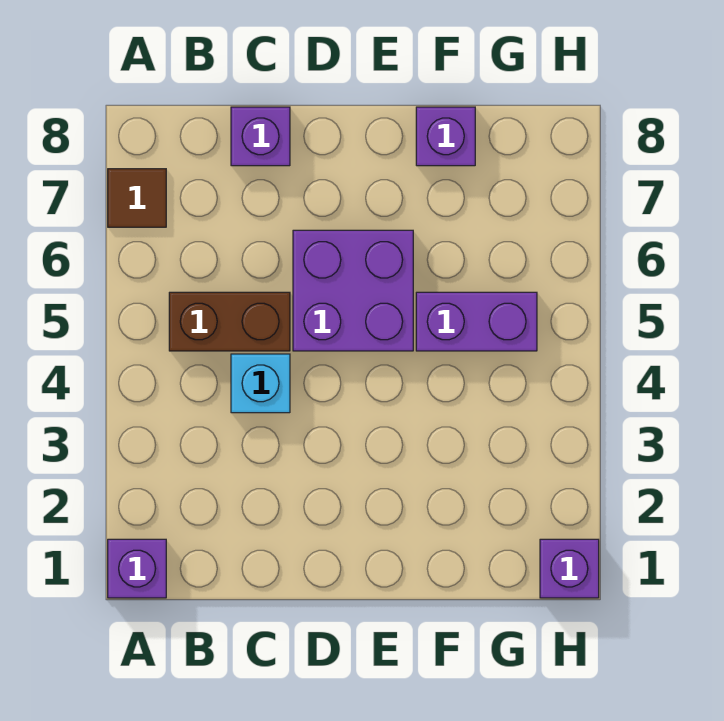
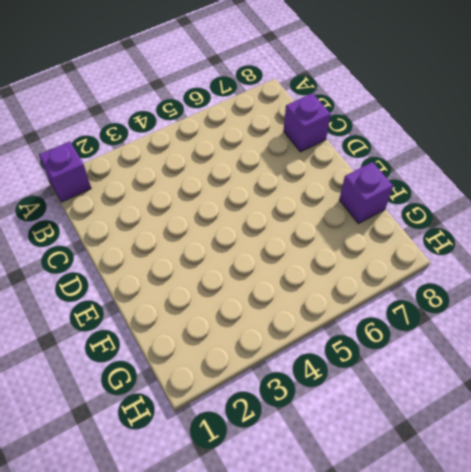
none -> brown 1x1 tile [108,169,166,227]
none -> brown 1x2 brick [169,292,290,351]

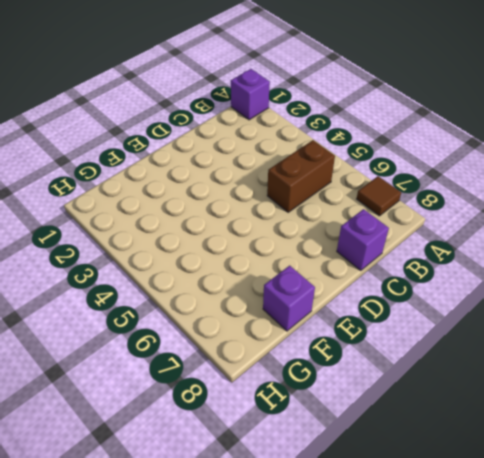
none -> cyan 1x1 brick [231,354,290,413]
none -> purple 2x2 brick [293,230,413,351]

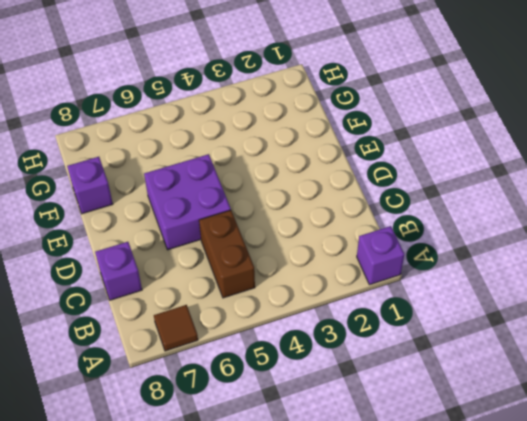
none -> cyan 1x1 brick [231,354,290,413]
none -> purple 1x2 brick [416,292,537,351]

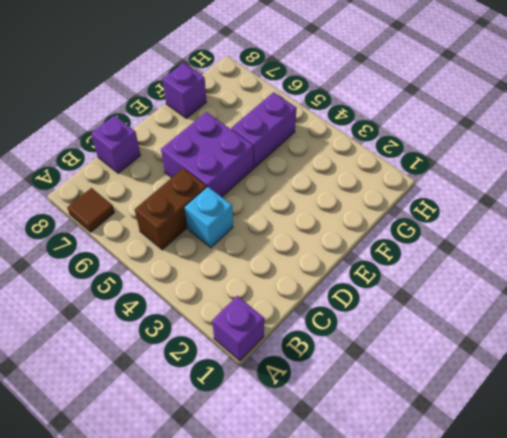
none -> purple 1x1 brick [540,539,599,598]

